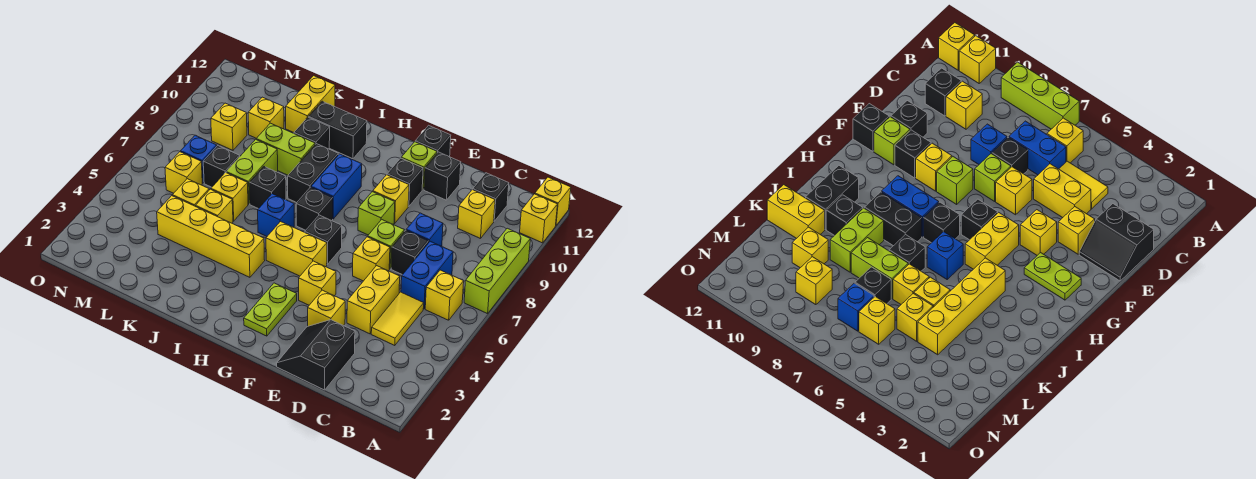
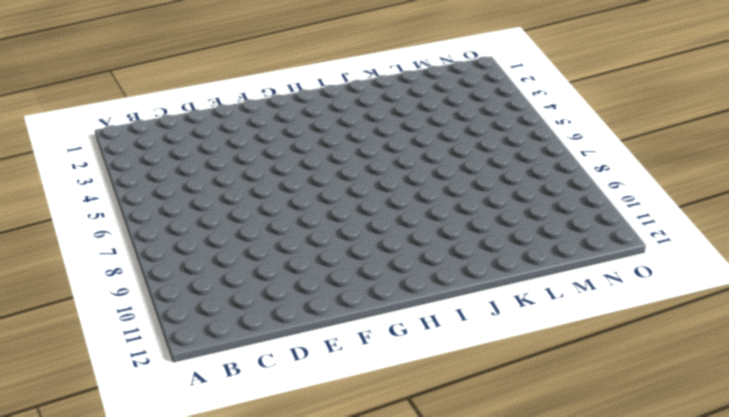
none -> lime 1x3 brick [464,228,530,314]
none -> yellow 1x1 brick [520,194,558,243]
none -> yellow 1x1 brick [535,177,571,225]
none -> yellow 1x1 brick [425,270,464,320]

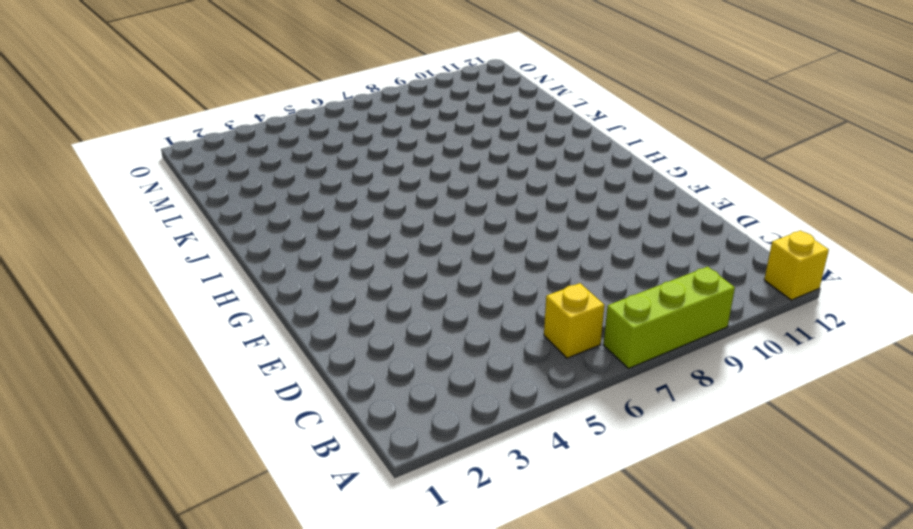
none -> yellow 1x1 brick [520,194,558,243]
none -> yellow 1x2 tile [371,292,424,346]
none -> blue 1x2 brick [401,241,453,309]
none -> yellow 1x1 brick [458,190,495,239]

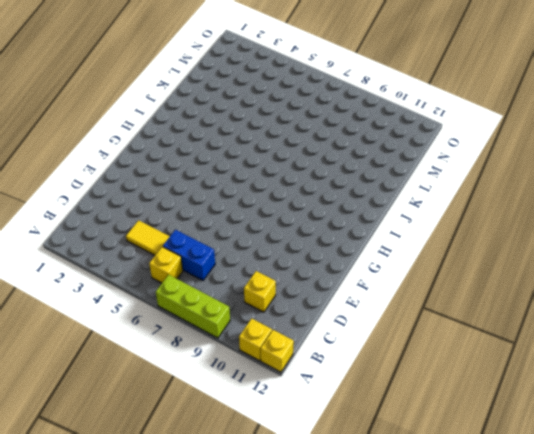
none -> black 1x1 brick [473,173,509,221]
none -> black 2x2 slope [277,320,355,390]
none -> yellow 1x2 brick [347,266,400,334]
none -> black 1x1 brick [391,230,429,275]

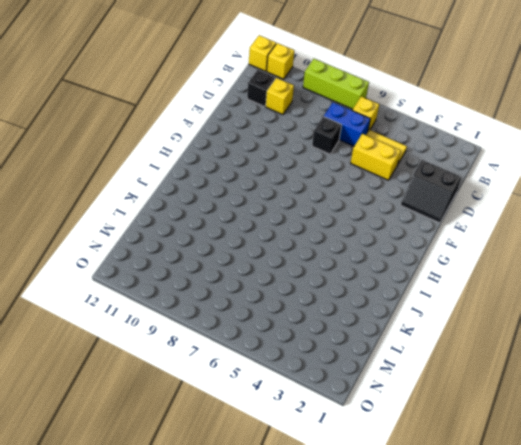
none -> blue 1x1 brick [406,213,443,246]
none -> yellow 1x1 brick [308,290,345,326]
none -> yellow 1x1 brick [353,237,390,281]
none -> lime 1x1 brick [368,219,404,269]

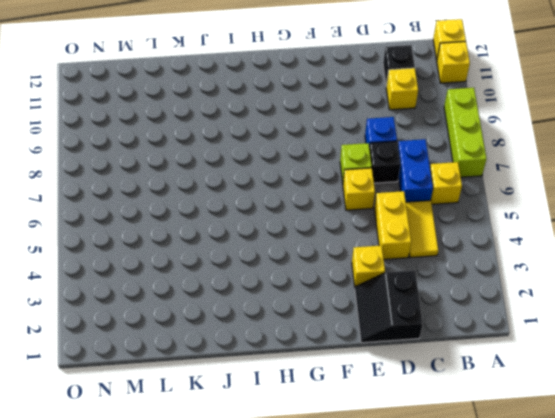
none -> black 1x1 brick [424,152,461,200]
none -> yellow 1x1 brick [299,261,336,305]
none -> lime 1x1 brick [358,192,395,235]
none -> yellow 1x1 brick [373,175,409,223]

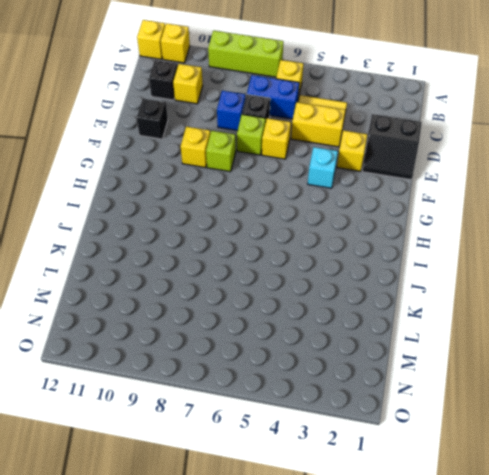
cyan 1x1 brick [308,147,338,188] -> yellow 1x1 brick [299,261,336,305]
none -> black 1x1 brick [387,158,423,206]
none -> lime 1x1 brick [401,142,437,190]
none -> black 1x1 brick [415,125,451,157]
none -> lime 1x2 plate [244,283,297,336]

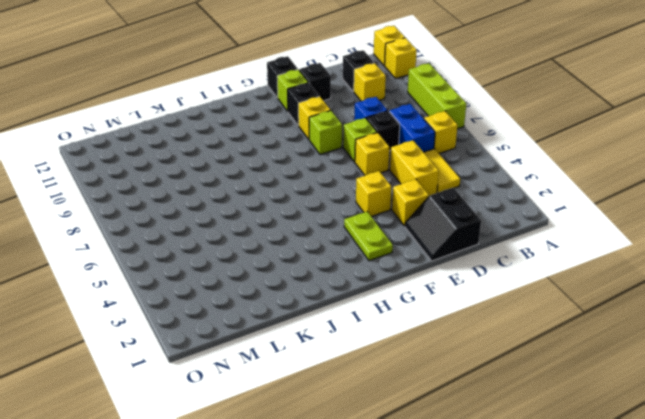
none -> yellow 1x2 brick [266,222,327,276]
none -> black 1x1 brick [305,215,342,264]
none -> black 1x1 brick [296,187,333,230]
none -> blue 1x2 brick [311,154,362,219]

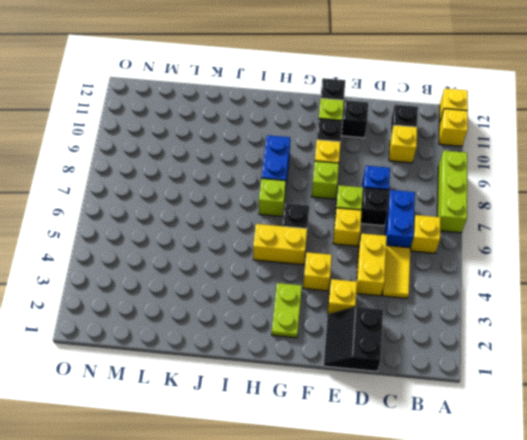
lime 1x1 brick [259,178,286,217] -> black 1x1 brick [296,187,333,230]
none -> yellow 1x4 brick [157,196,265,277]
none -> blue 1x1 brick [258,194,294,236]
none -> black 1x2 brick [288,144,338,203]
none -> black 1x2 brick [309,101,367,159]

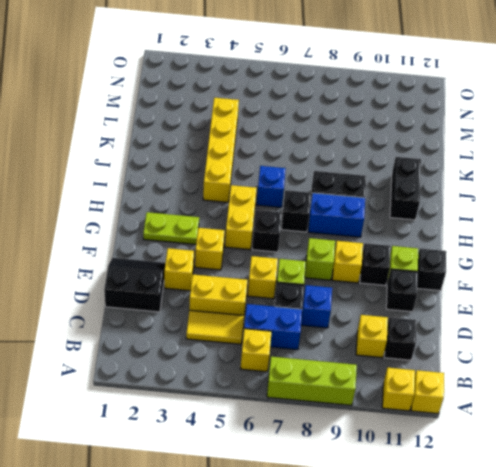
none -> black 1x1 brick [249,166,286,209]
none -> lime 1x2 brick [256,123,315,175]
none -> black 1x1 brick [294,117,330,149]
none -> yellow 1x1 brick [196,189,233,223]

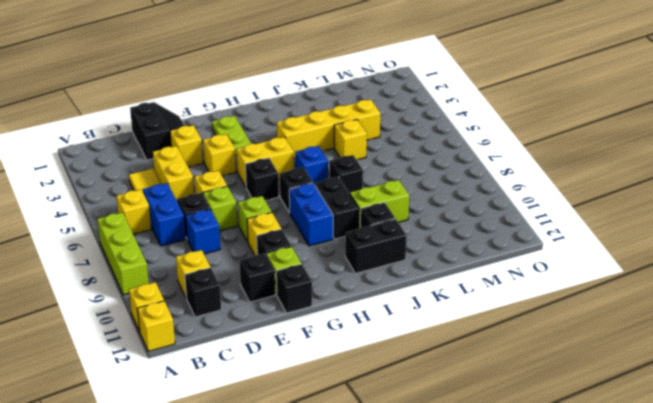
none -> yellow 1x1 brick [211,172,248,221]
none -> lime 1x2 brick [226,139,278,204]
none -> yellow 1x2 brick [286,76,335,132]
none -> yellow 1x1 brick [172,179,209,206]

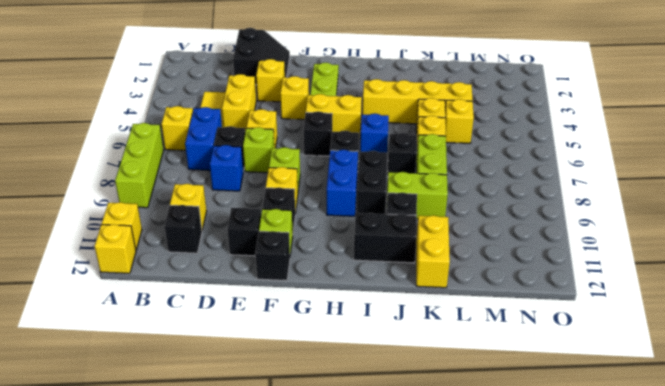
none -> black 1x1 brick [203,146,240,187]
none -> yellow 1x1 brick [248,97,284,138]
none -> yellow 1x1 brick [165,152,202,193]
none -> blue 1x1 brick [181,135,217,183]

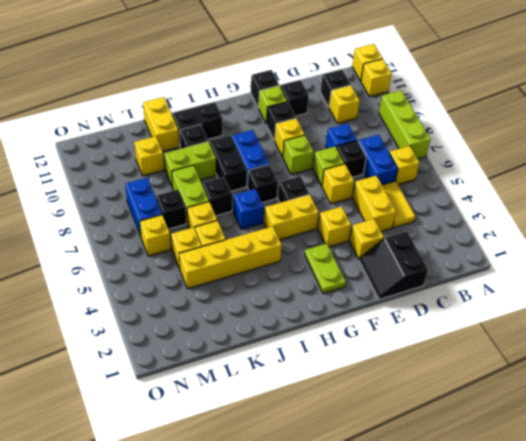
blue 1x2 brick [125,178,162,236] -> blue 1x1 brick [181,135,217,183]
none -> yellow 1x1 brick [211,103,247,150]

